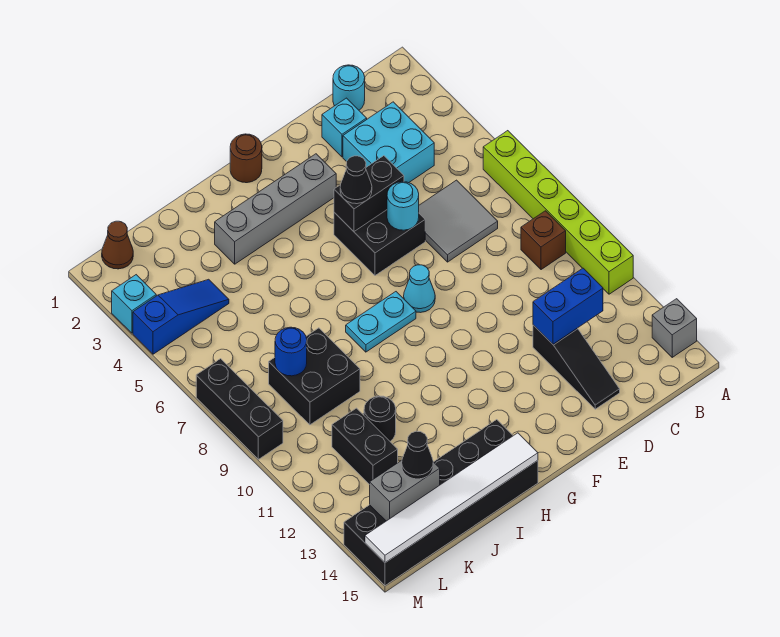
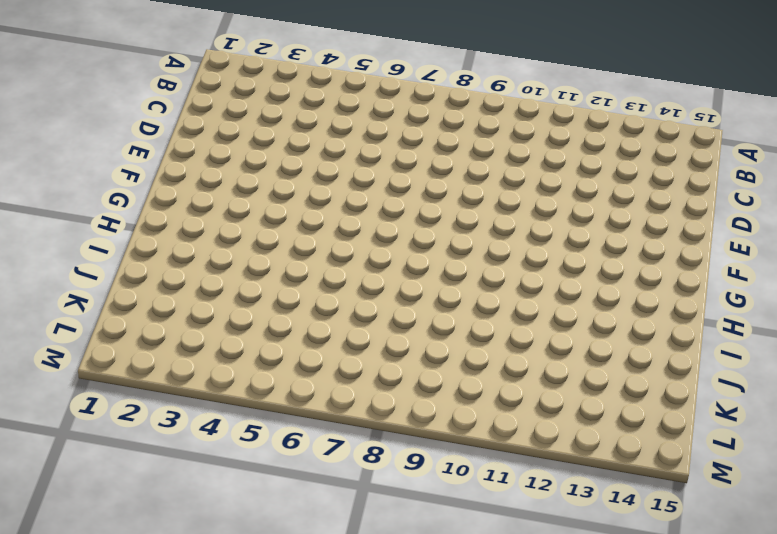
none -> lime 1x6 brick [483,131,633,294]
none -> grey 1x1 brick [652,299,697,357]
none -> brown 1x1 brick [521,211,566,270]

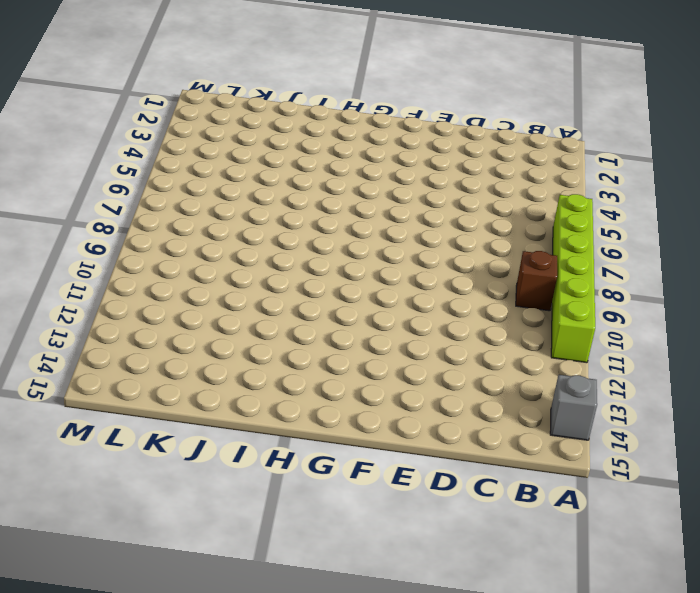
none -> cyan 1x1 round brick [333,65,365,110]
none -> cyan 2x2 brick [343,102,434,183]
none -> grey 2x2 tile [419,180,498,262]

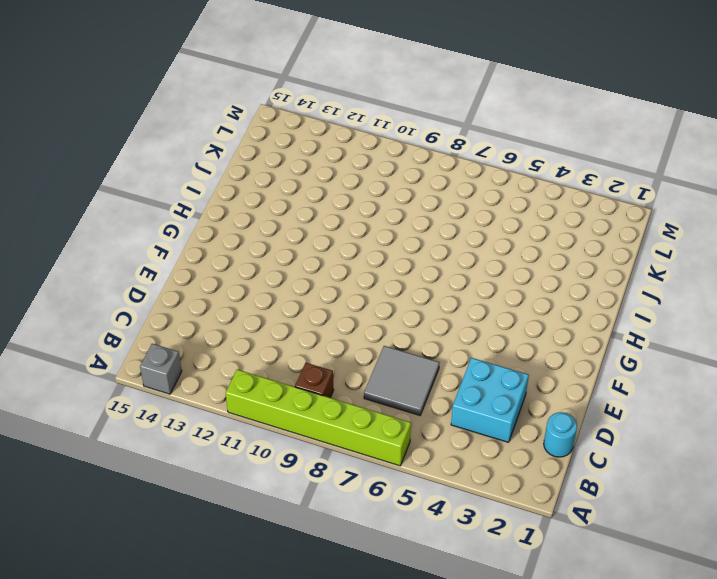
none -> cyan 1x1 brick [322,98,367,157]
none -> black 1x3 slope [533,325,620,409]
none -> black 2x2 brick [334,210,425,275]

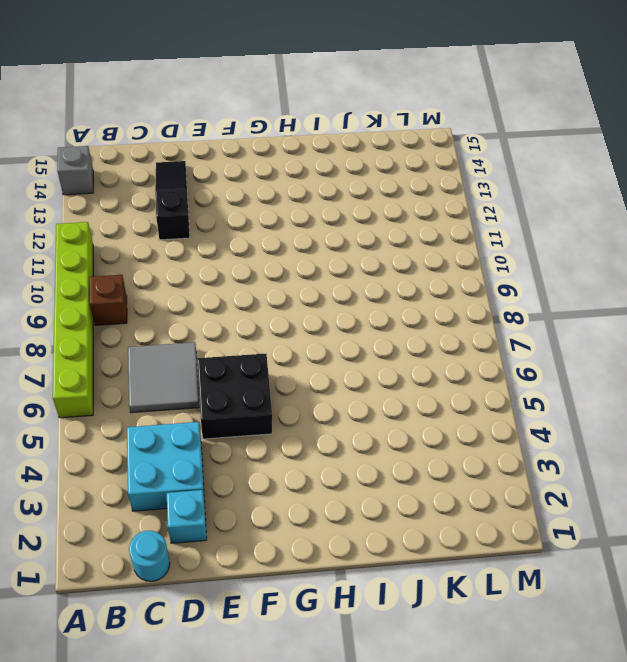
none -> grey 1x4 brick [215,154,336,264]
none -> cyan 1x1 cone [404,265,435,313]
none -> brown 1x1 round brick [230,134,262,183]

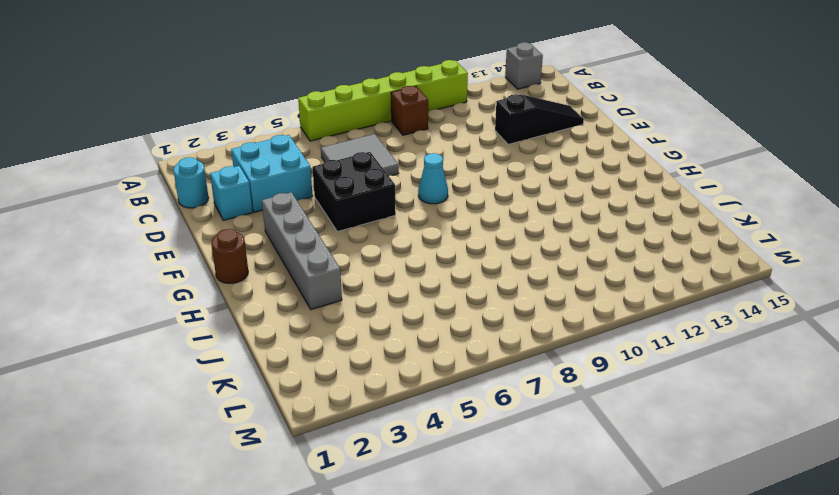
none -> cyan 1x2 plate [346,292,416,352]
none -> black 2x6 brick [344,420,538,586]
none -> black 2x2 brick [269,328,360,425]

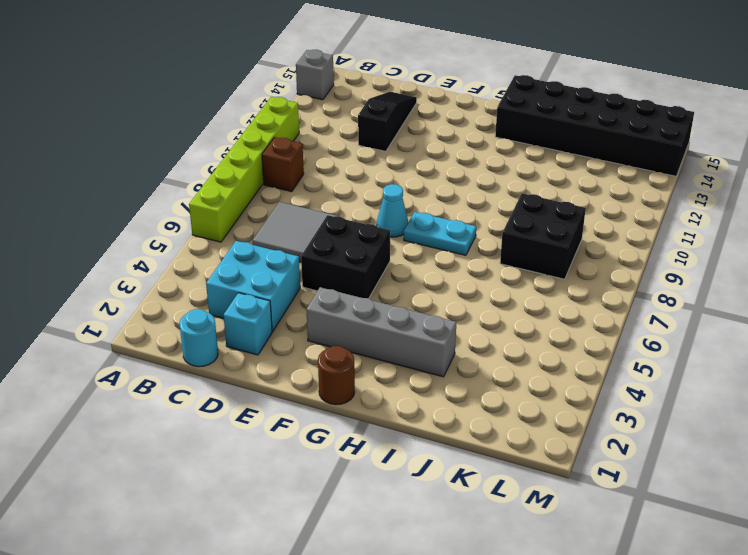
none -> black 1x1 round brick [364,396,396,441]
none -> blue 1x3 slope [133,279,229,354]
none -> black 1x2 brick [332,408,398,485]

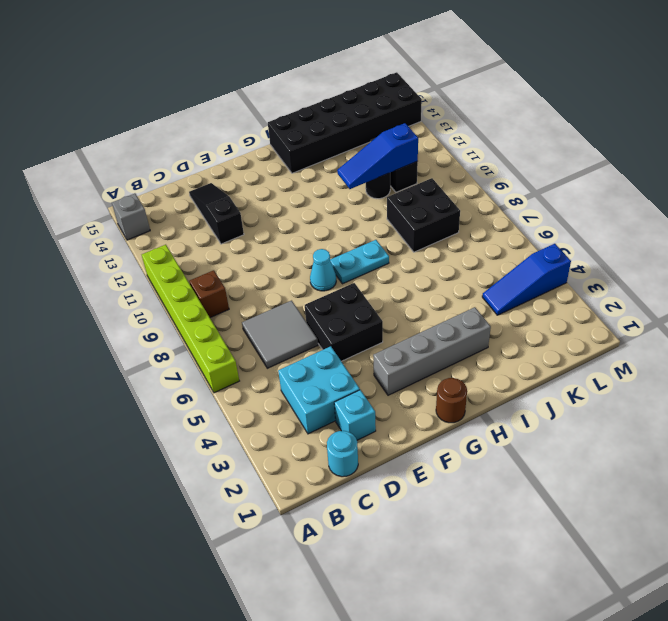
blue 1x3 slope [337,123,418,189] -> none
none -> brown 1x1 cone [102,221,133,269]
none -> cyan 1x1 brick [112,275,156,333]
none -> black 1x3 brick [196,359,283,459]

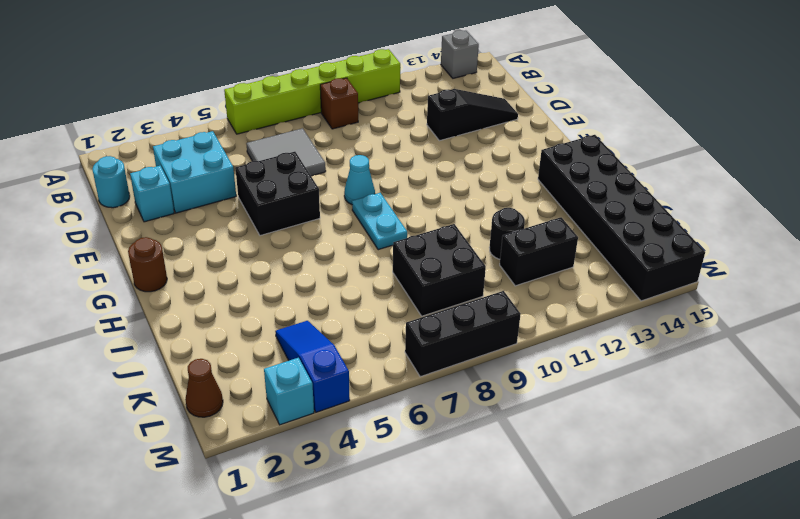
none -> grey 1x4 brick [215,154,336,264]
none -> blue 1x2 brick [533,268,603,344]
none -> black 1x2 brick [334,156,404,231]

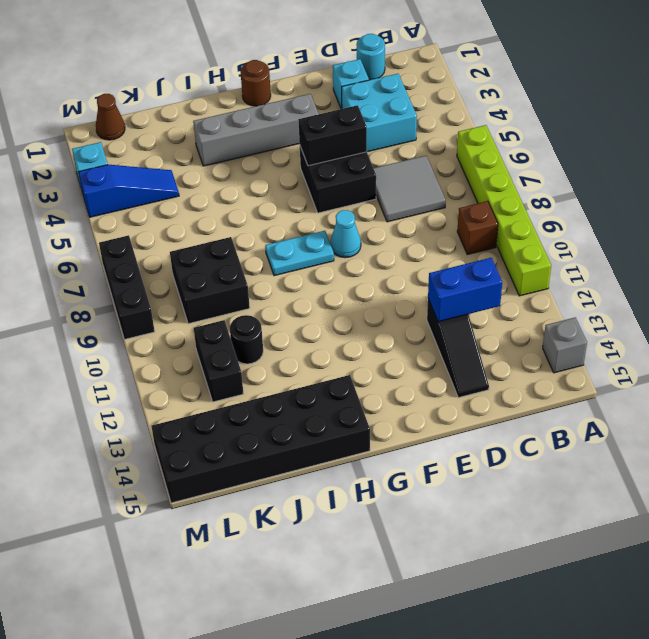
none -> cyan 1x1 round brick [387,182,419,230]
none -> white 1x6 tile [365,433,538,563]
none -> blue 1x1 round brick [275,327,307,376]

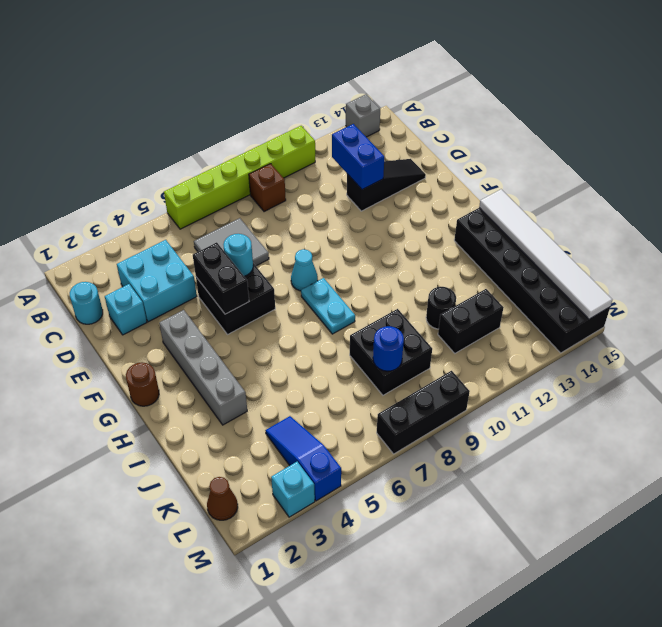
none -> grey 1x2 brick [370,460,440,521]
none -> black 1x1 cone [340,156,372,204]
none -> black 1x1 cone [402,431,433,479]

